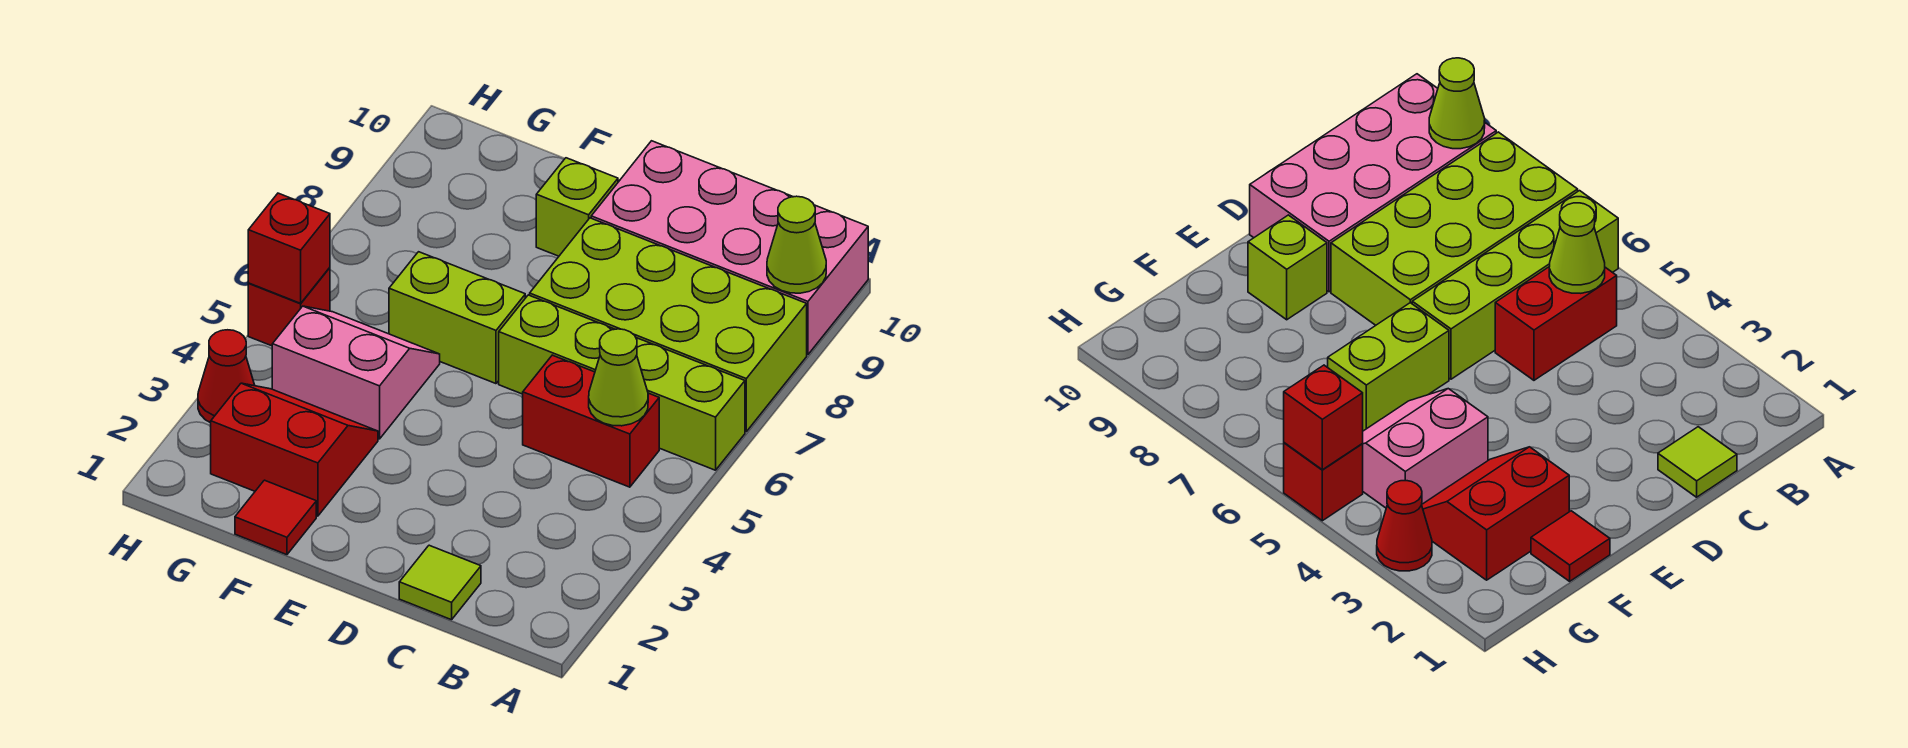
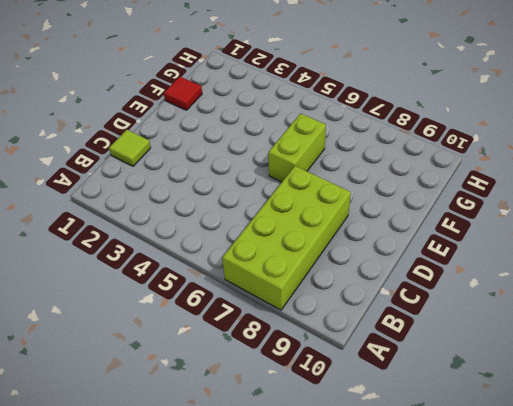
none -> lime 1x4 brick [499,295,745,470]
none -> pink 2x4 brick [591,141,868,355]
none -> red 1x2 brick [523,355,659,487]

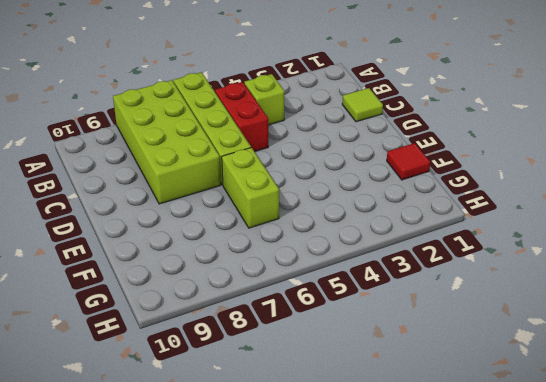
lime 1x1 brick [244,74,284,125] -> lime 1x1 brick moved to [536,158,618,256]
none -> pink 2x4 brick [591,141,868,355]
none -> red 2x2 slope [211,383,378,516]
none -> pink 2x2 slope [272,306,440,439]

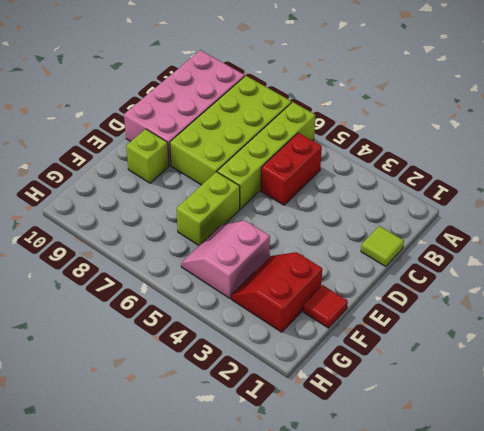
none -> red 1x1 cone [198,330,255,423]
none -> red 1x1 brick [248,268,330,346]
none -> lime 1x1 cone [767,196,826,293]

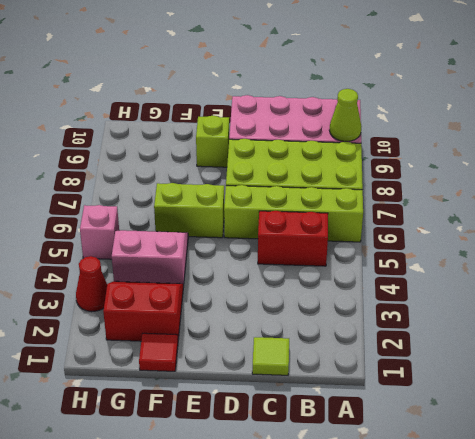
pink 1x1 brick [80,205,119,259] -> red 1x1 brick [248,268,330,346]
none -> lime 1x1 cone [589,329,648,426]
none -> red 1x1 brick [248,193,330,303]

